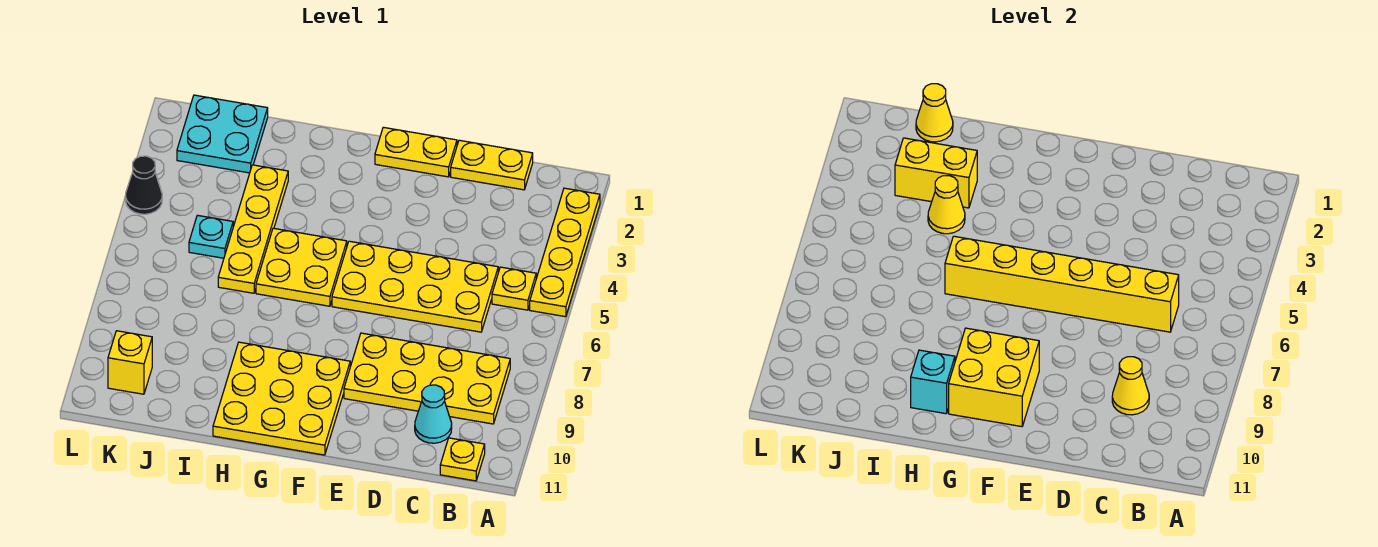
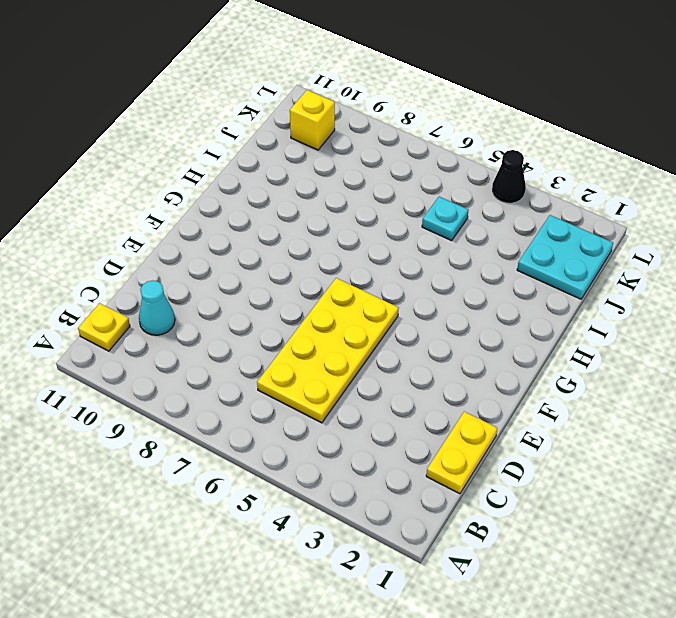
none -> yellow 1x4 plate [530,188,600,317]
none -> yellow 1x1 plate [492,267,536,310]
none -> yellow 2x4 plate [344,333,510,424]

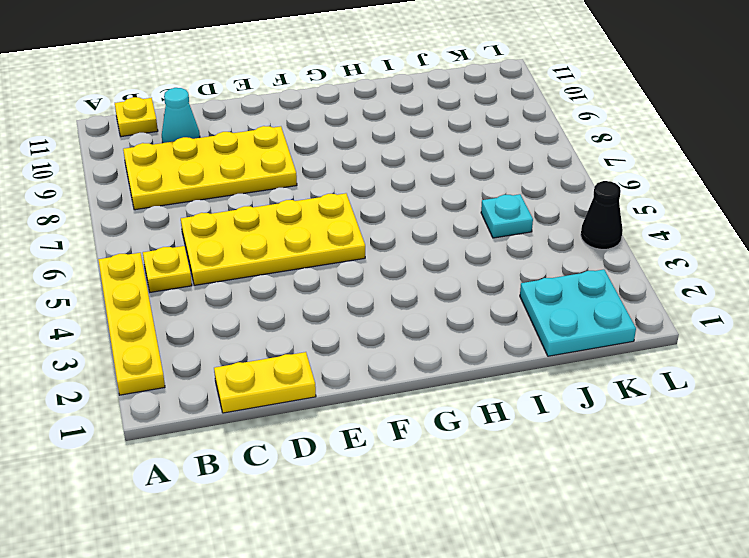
none -> yellow 1x2 plate [375,127,457,177]
none -> yellow 3x3 plate [213,342,350,455]
none -> yellow 2x2 plate [256,228,347,306]

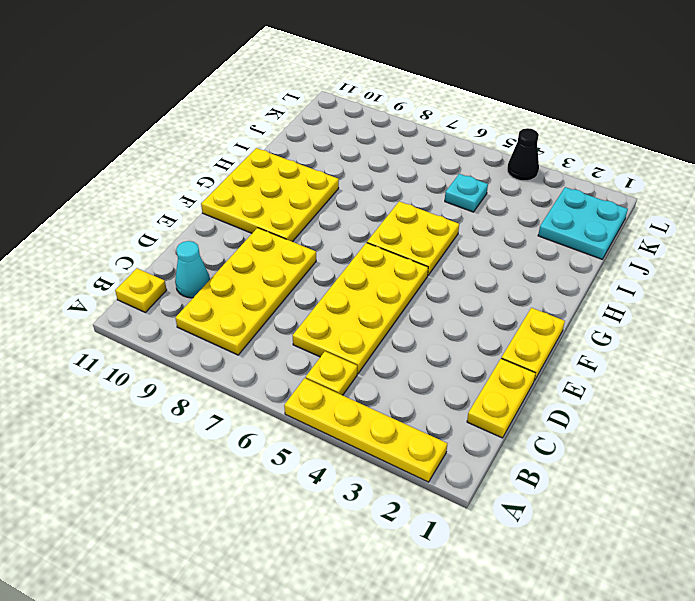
none -> yellow 1x4 plate [218,165,288,293]
none -> yellow 1x1 brick [108,331,152,394]
none -> yellow 1x6 brick [945,236,1179,332]

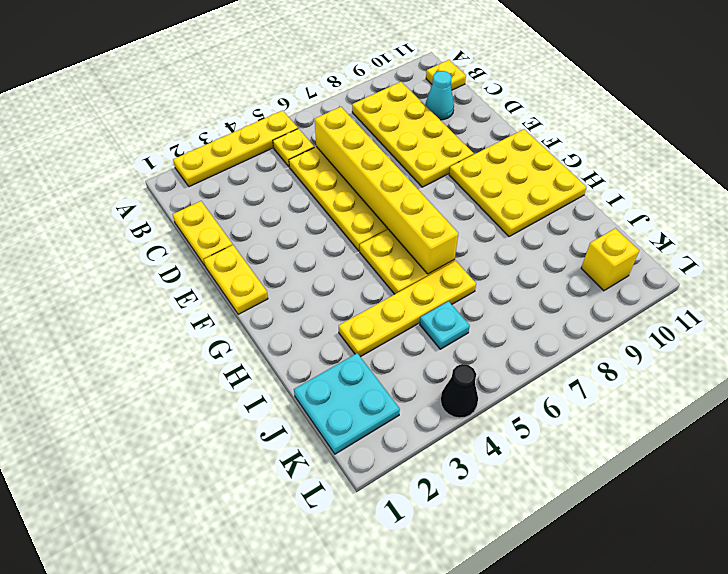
none -> yellow 1x1 cone [1112,357,1149,415]
none -> yellow 2x2 brick [949,328,1039,427]
none -> cyan 1x1 brick [911,350,955,414]

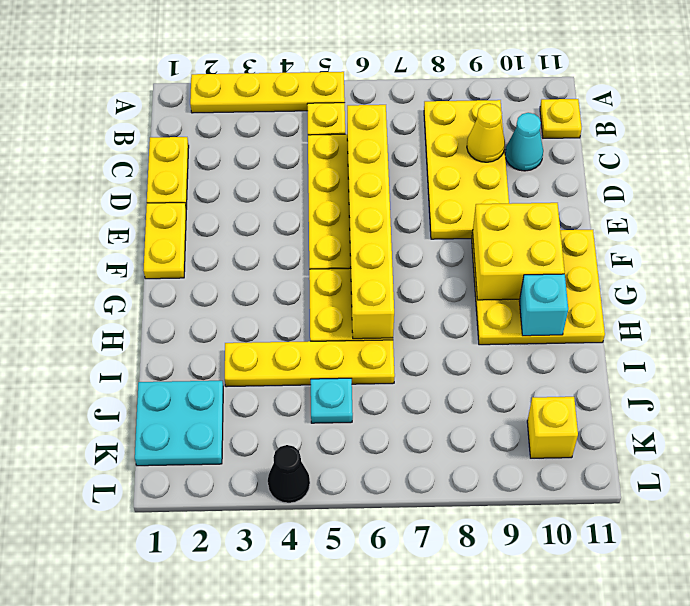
none -> yellow 1x2 brick [895,138,977,208]
none -> yellow 1x1 cone [928,176,965,234]
none -> yellow 1x1 cone [916,84,953,142]

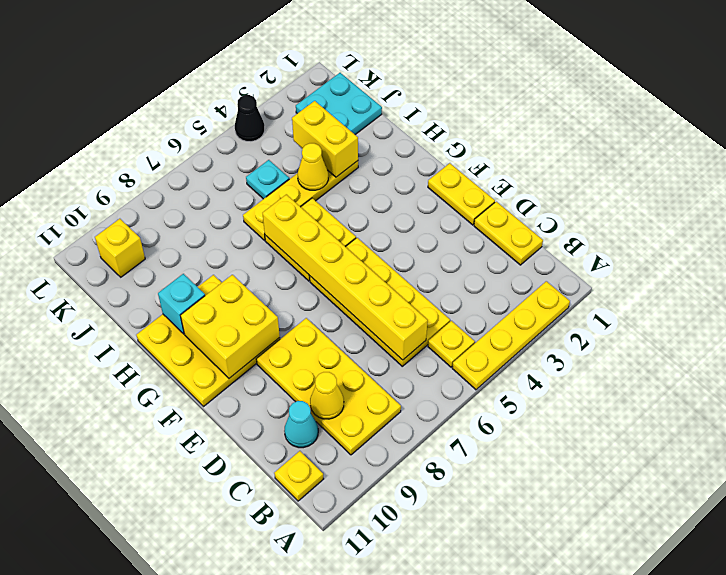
none -> yellow 1x1 cone [916,84,953,142]

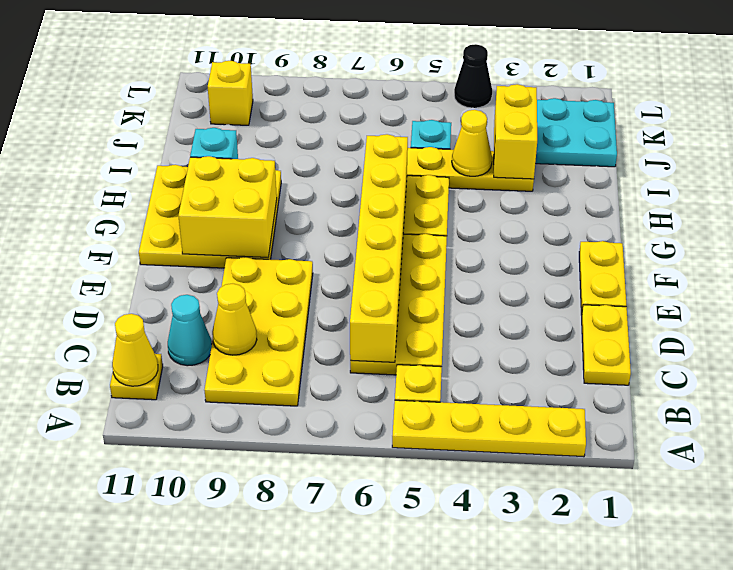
yellow 1x1 cone [112,314,158,386] -> yellow 1x1 cone moved to [916,84,953,142]

